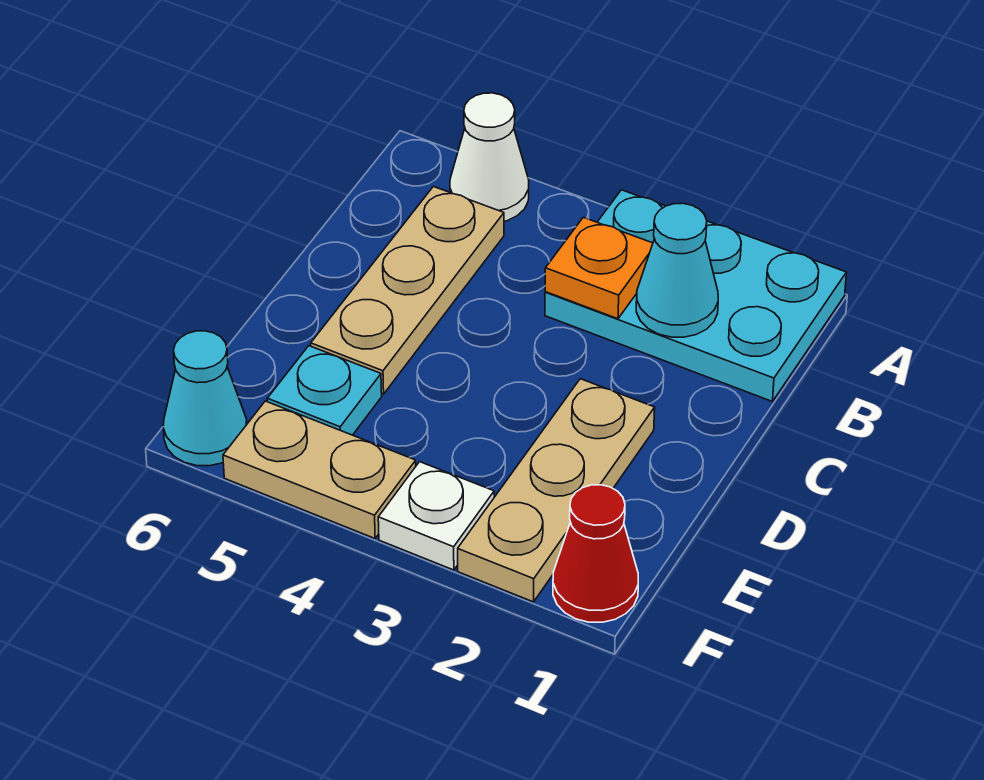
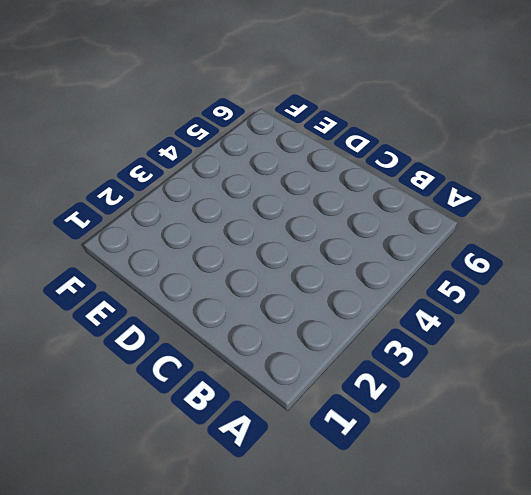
none -> cyan 2x3 plate [545,190,846,402]
none -> white 1x1 cone [450,93,529,221]

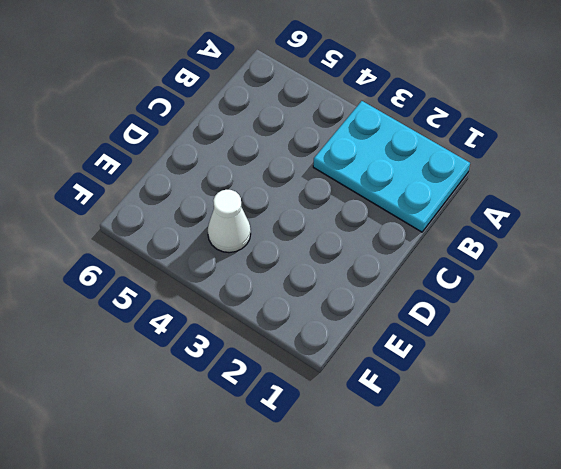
white 1x1 cone [208,190,251,253] -> white 1x1 cone moved to [450,93,529,221]
none -> tan 1x3 plate [311,187,504,394]
none -> tan 1x3 plate [458,379,655,602]

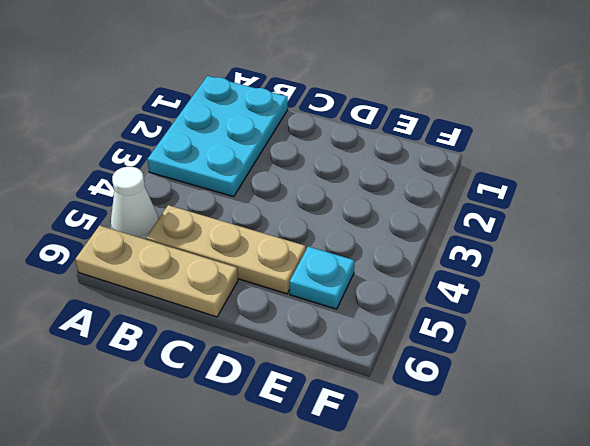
tan 1x3 plate [75,225,238,317] -> tan 1x3 plate moved to [458,379,655,602]
none -> red 1x1 cone [553,485,638,622]
none -> white 1x1 plate [378,462,494,570]

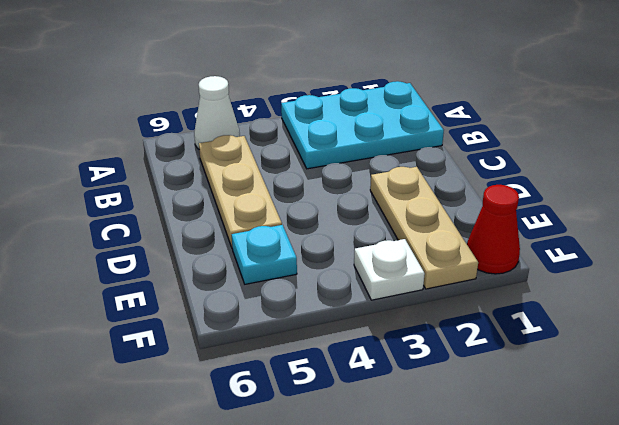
none -> tan 1x2 plate [223,401,416,538]
none -> cyan 1x1 cone [163,331,247,466]

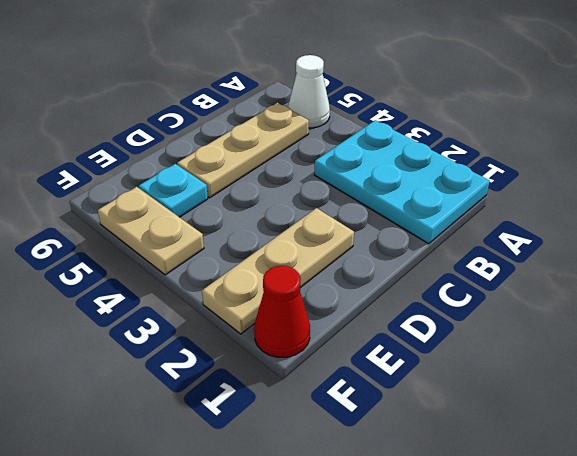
none -> white 1x1 plate [378,462,494,570]
none -> cyan 1x1 cone [163,331,247,466]

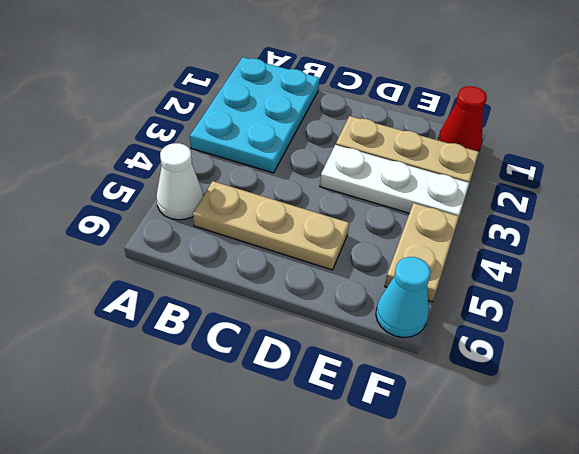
white 1x3 plate [320,145,469,216] -> white 1x1 plate [378,462,494,570]
none -> cyan 1x1 plate [267,346,382,435]
none -> cyan 1x1 cone [636,203,718,337]

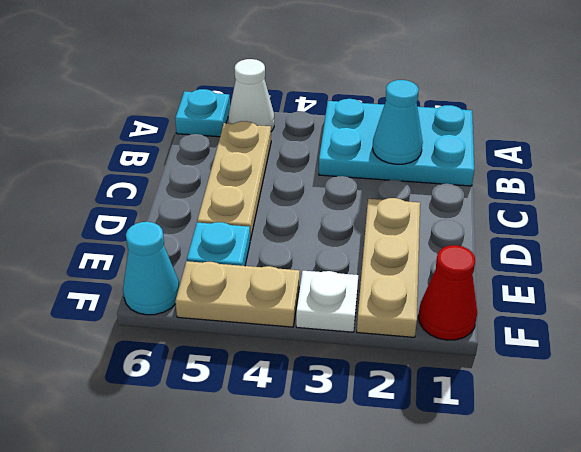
cyan 1x1 plate [175,89,230,137] -> none
none -> orange 1x1 plate [545,217,653,319]

